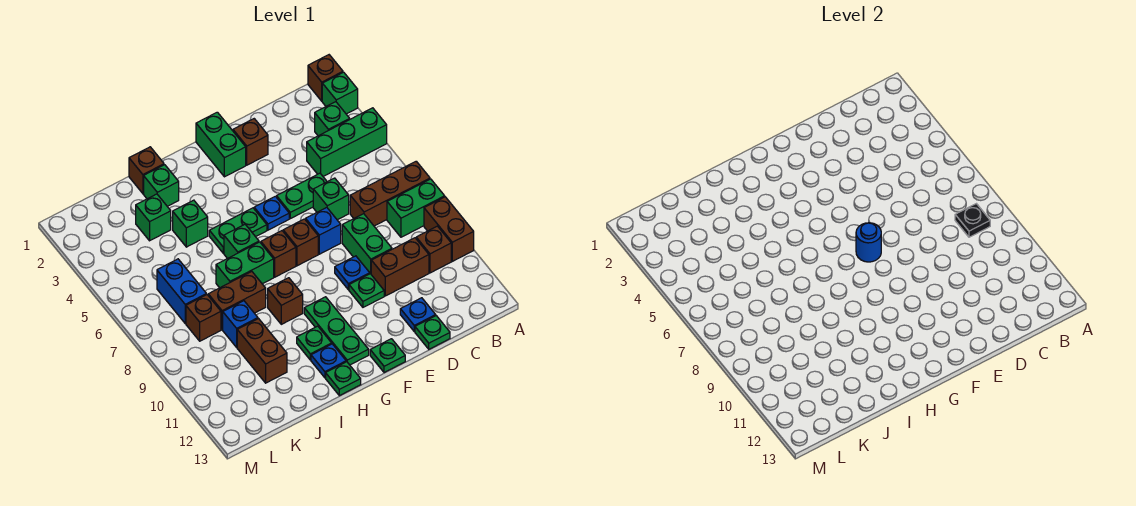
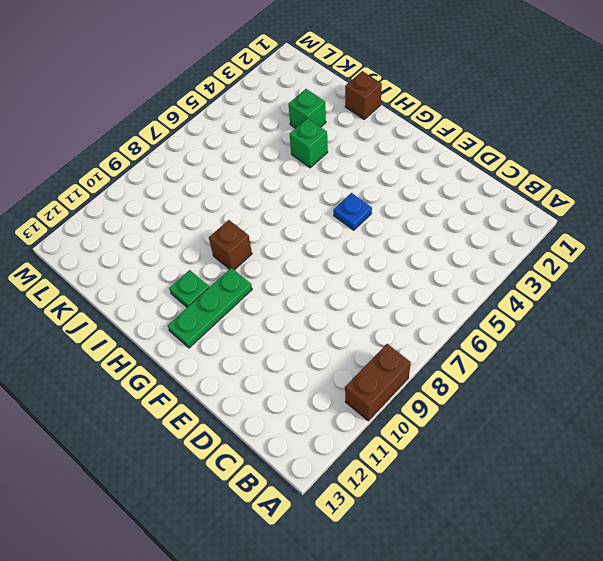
none -> brown 1x1 brick [308,55,343,101]
none -> green 1x1 brick [322,72,358,114]
none -> green 1x3 brick [307,108,387,176]
none -> brown 1x3 brick [350,161,430,226]

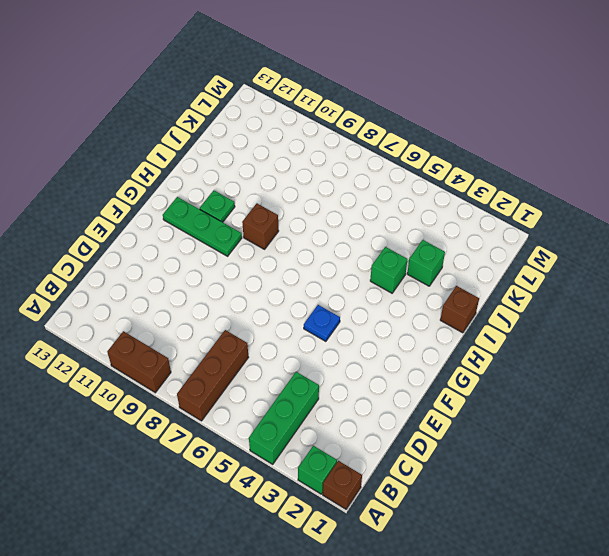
none -> green 1x2 brick [387,179,445,237]
none -> green 1x1 brick [315,102,350,136]
none -> brown 1x1 brick [416,226,451,273]
none -> brown 1x2 brick [371,238,429,296]

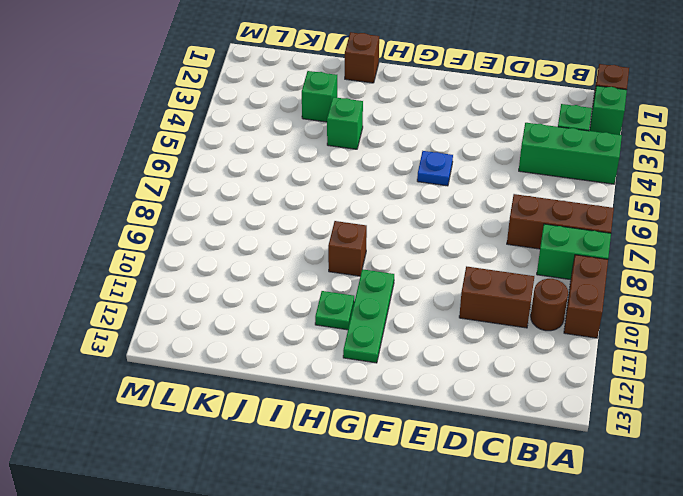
brown 1x1 round brick [531,279,568,331] -> brown 1x1 brick [416,226,451,273]
none -> green 1x2 plate [277,173,327,219]
none -> green 1x1 brick [313,178,349,220]
none -> green 1x2 brick [342,214,392,274]
none -> blue 1x1 plate [400,298,436,332]

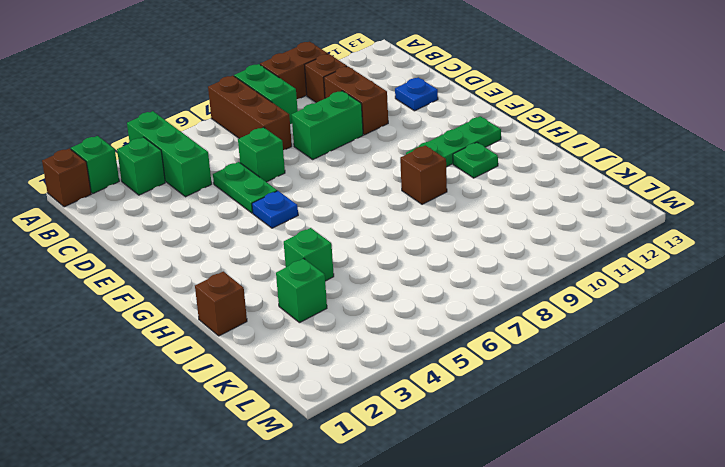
none -> green 1x1 plate [415,316,450,349]
none -> brown 1x1 brick [233,119,268,165]
none -> blue 1x1 brick [306,207,341,254]
none -> blue 1x1 plate [335,256,370,290]

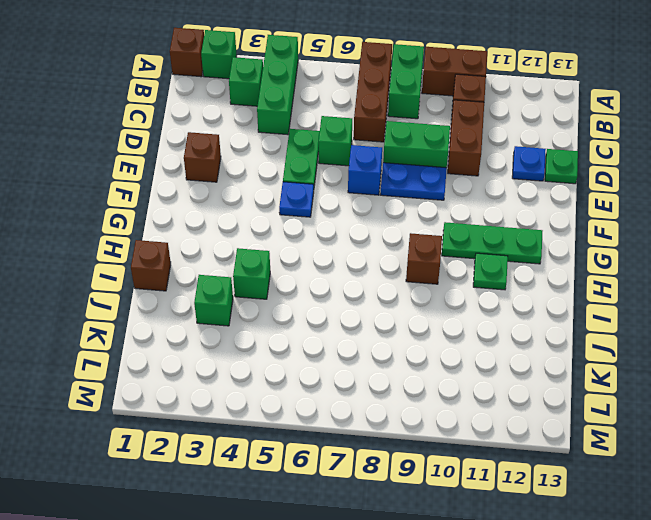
blue 1x2 plate [380,163,447,200] -> blue 1x1 plate [335,256,370,290]
none -> green 1x1 plate [349,274,384,307]
none -> green 1x2 brick [196,112,246,177]
none -> brown 1x1 brick [283,219,318,266]
none -> green 1x1 plate [370,339,405,373]

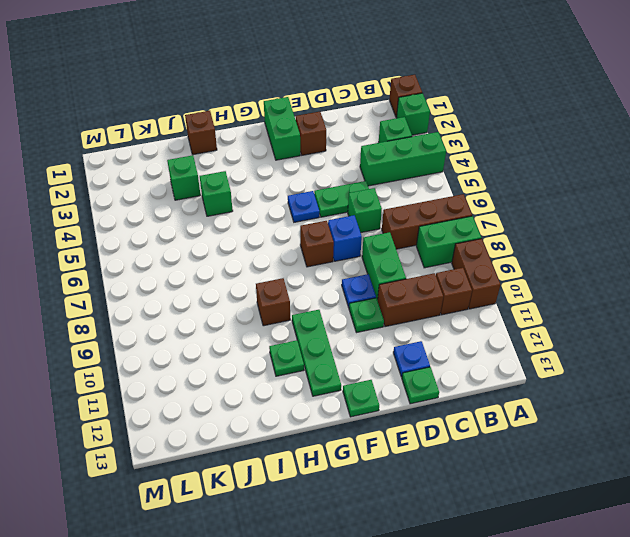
none -> green 1x2 plate [209,208,267,253]
none -> brown 1x1 brick [261,231,296,277]
none -> green 1x1 brick [224,225,259,259]
none -> green 1x2 brick [216,242,274,288]

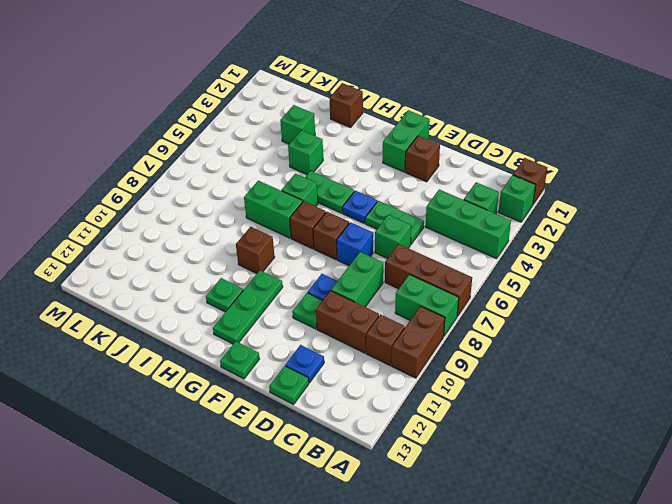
none -> blue 1x1 plate [311,344,346,378]
none -> green 1x1 plate [326,362,361,396]
none -> green 1x1 brick [144,165,179,206]
none -> brown 1x2 brick [208,272,266,330]

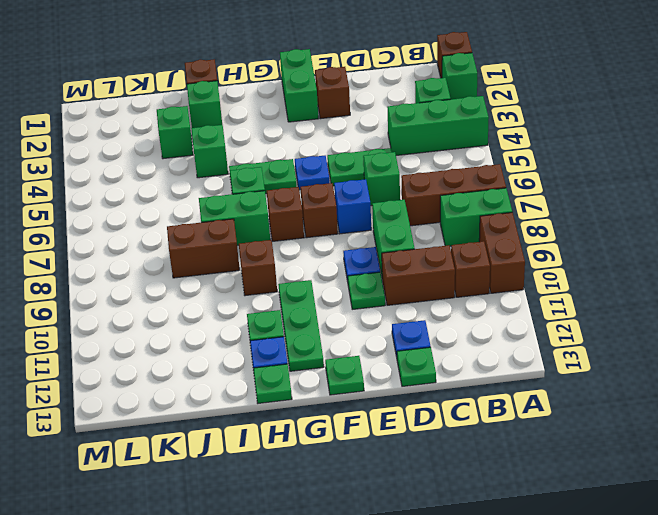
none -> blue 1x1 brick [223,301,258,347]
none -> brown 1x2 brick [237,319,287,383]
none -> blue 1x2 brick [157,259,206,323]
none -> brown 1x1 brick [186,295,221,341]

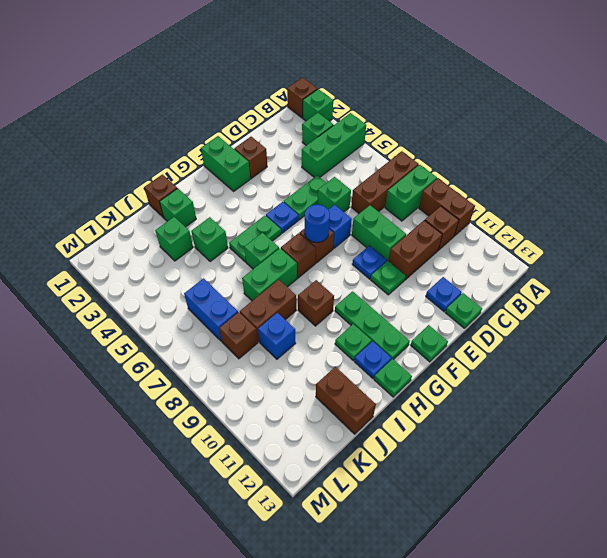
brown 1x2 brick [316,367,376,434] -> brown 1x2 brick moved to [237,319,287,383]
none -> black 1x1 plate [955,204,990,237]

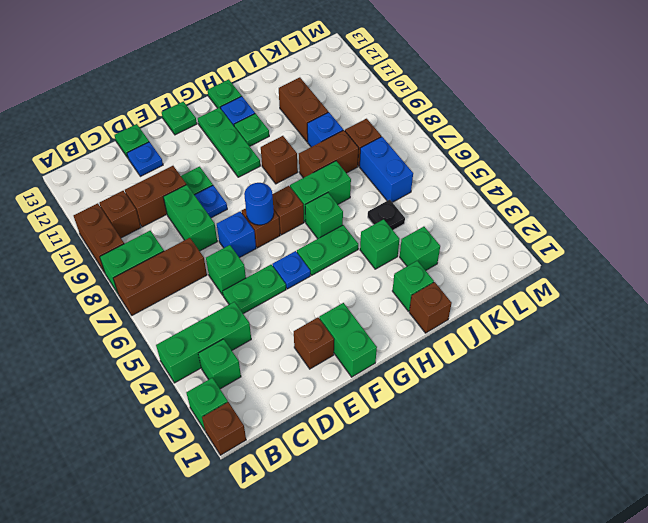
black 1x1 plate [368,200,405,230] -> black 1x1 plate moved to [955,204,990,237]

